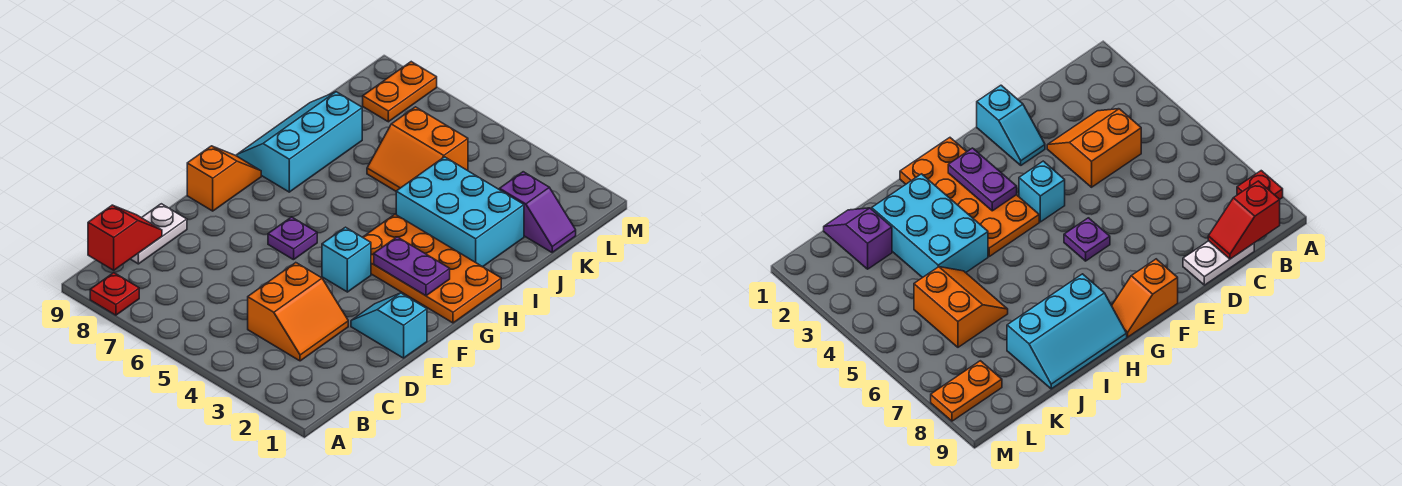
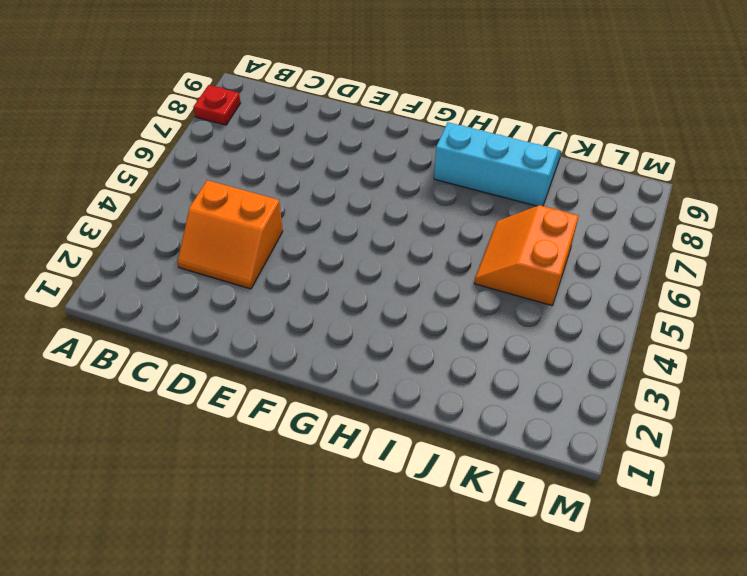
none -> white 1x2 plate [131,204,187,264]
none -> cyan 1x2 slope [351,293,427,358]
none -> cyan 1x1 brick [322,227,371,292]

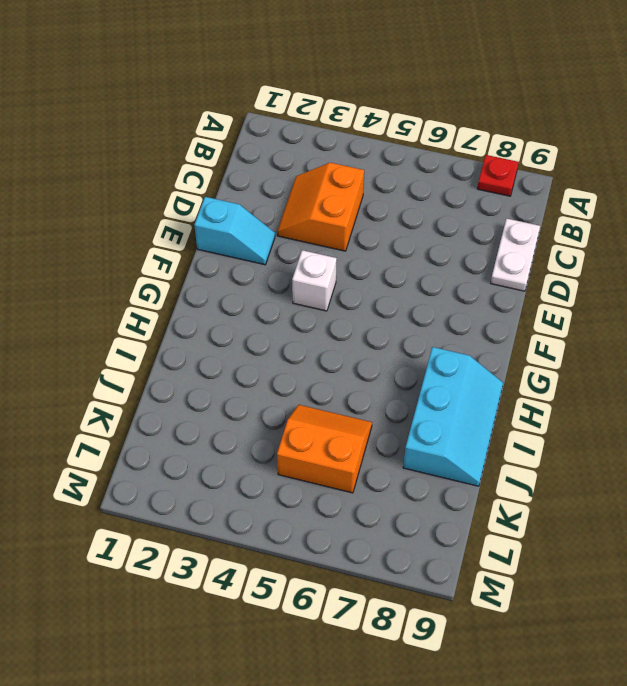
white 1x1 brick [292,250,337,311] -> cyan 1x1 brick [322,227,371,292]
none -> purple 1x1 plate [268,217,317,260]
none -> orange 1x2 slope [187,146,261,211]
none -> orange 2x4 plate [363,214,501,323]

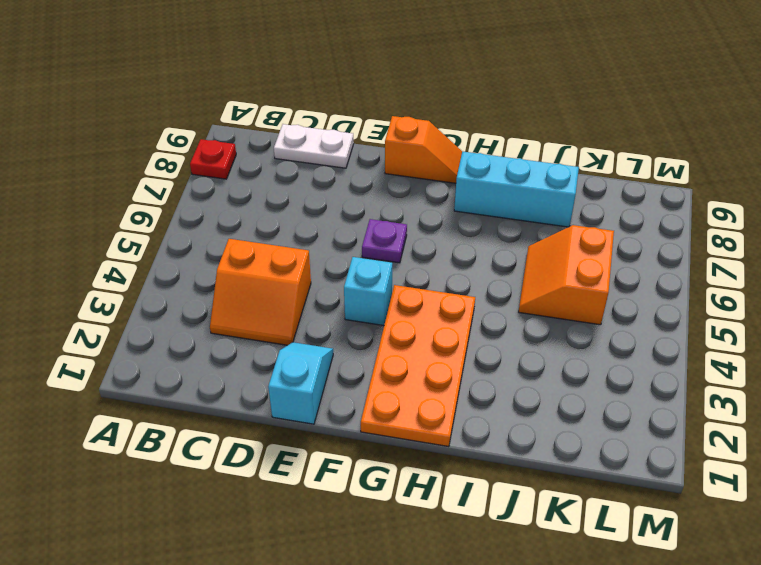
none -> cyan 2x3 brick [396,157,524,267]
none -> purple 1x2 slope [500,172,576,252]
none -> orange 1x2 plate [363,62,437,122]

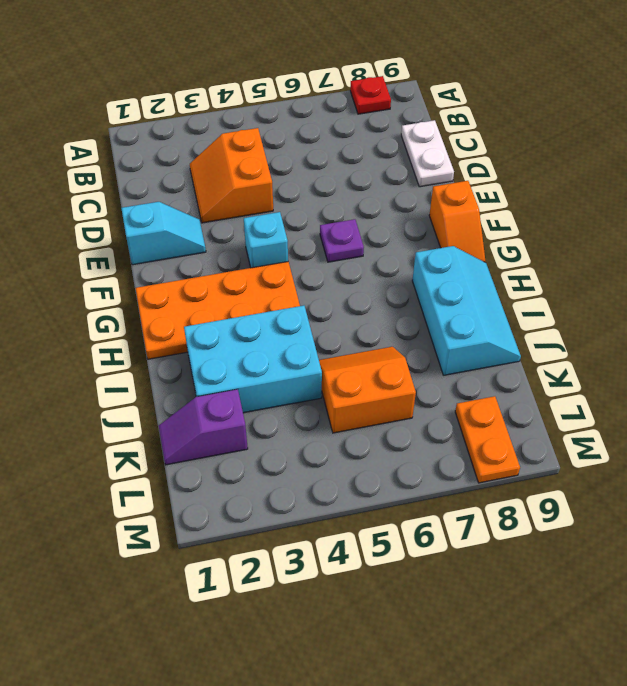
none -> red 1x2 slope [88,205,162,270]
none -> purple 1x2 plate [374,237,450,296]

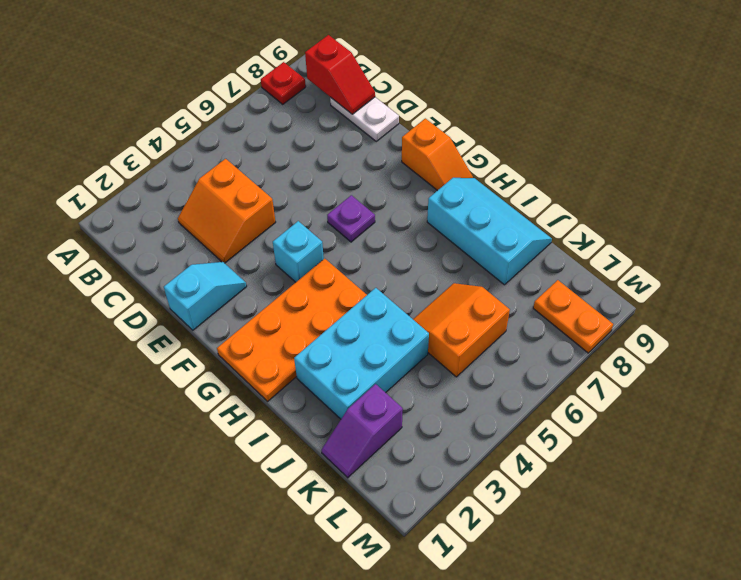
none -> purple 1x2 plate [374,237,450,296]

